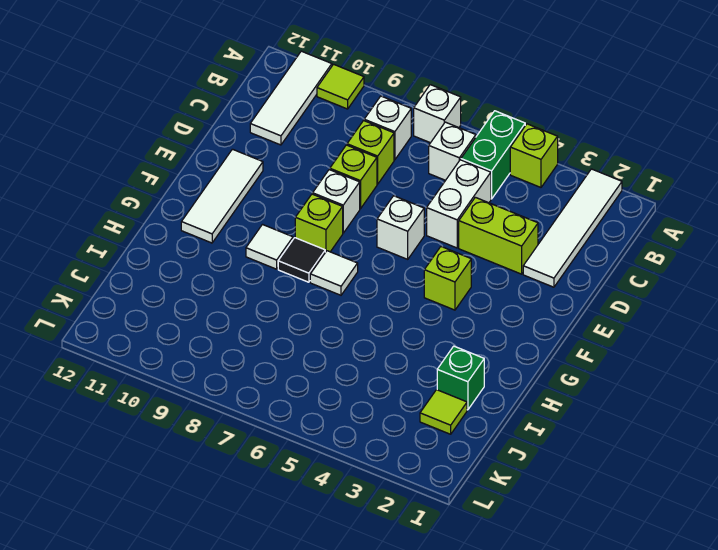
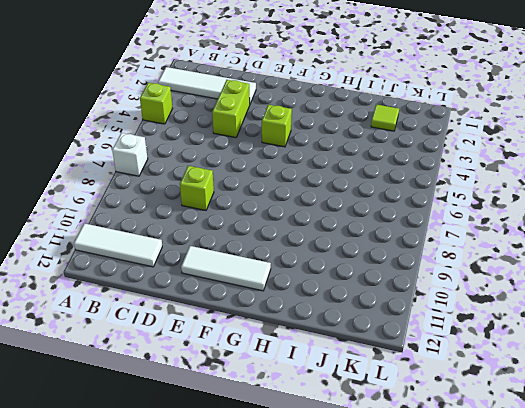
none -> green 1x2 brick [461,111,525,199]
none -> lime 1x1 tile [317,64,364,109]
none -> white 1x1 brick [429,122,476,180]

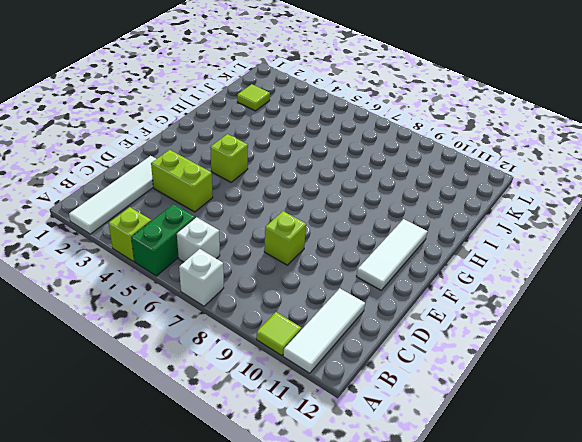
none -> white 1x1 brick [364,96,411,160]
none -> white 1x2 brick [427,160,491,248]
none -> lime 1x1 brick [347,121,394,184]

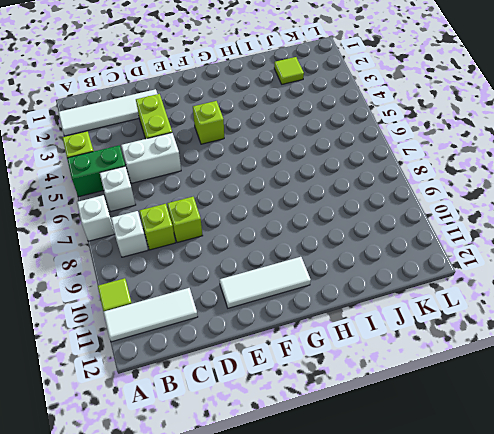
none -> white 1x1 brick [377,196,424,259]
none -> white 1x1 brick [313,170,360,233]
none -> lime 1x1 brick [295,194,343,252]

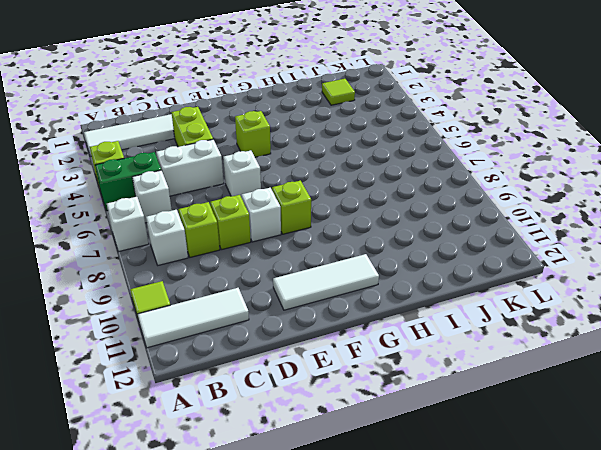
none -> white 1x1 tile [310,251,358,295]
none -> black 1x1 tile [278,238,325,282]
none -> white 1x1 tile [246,225,293,269]

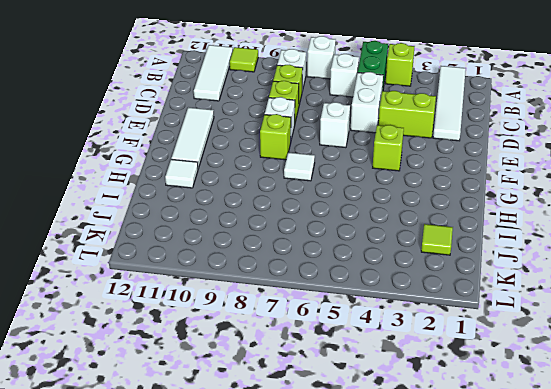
white 1x1 tile [165,159,198,188] -> white 1x1 tile moved to [246,225,293,269]
none -> black 1x1 tile [278,238,325,282]
none -> green 1x1 brick [437,346,484,410]

